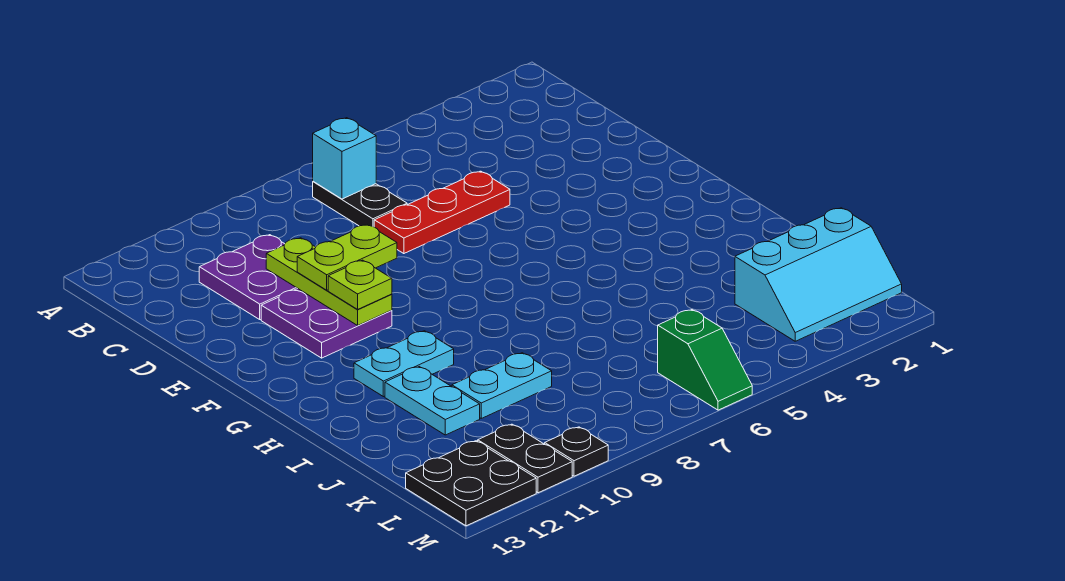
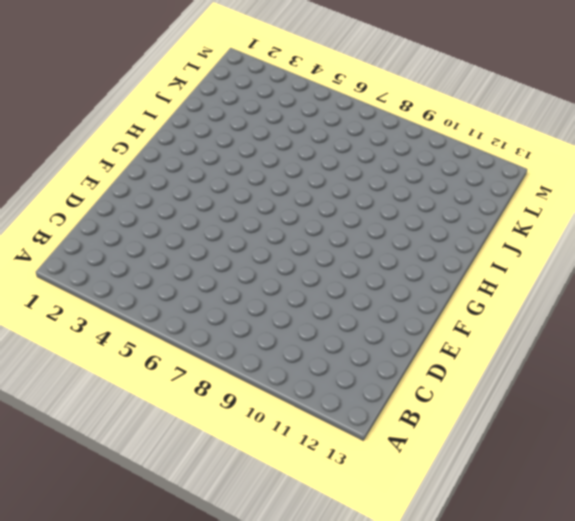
none -> black 1x2 plate [313,181,407,227]
none -> purple 2x2 plate [199,235,298,320]
none -> red 1x3 plate [374,171,510,254]

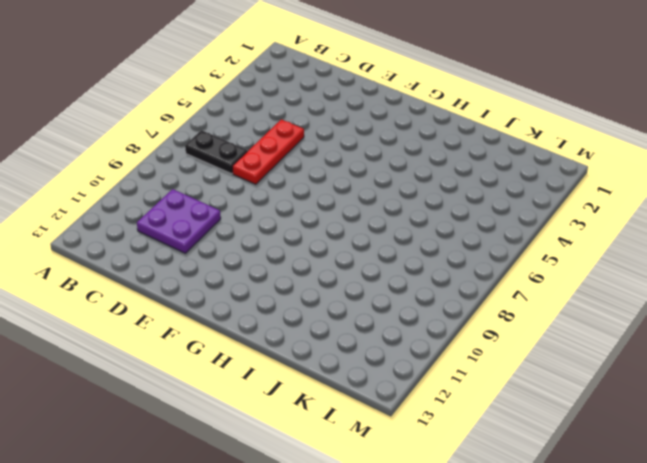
none -> purple 2x2 plate [261,289,392,358]
none -> cyan 1x2 plate [354,331,454,397]
none -> cyan 1x2 plate [385,367,480,435]

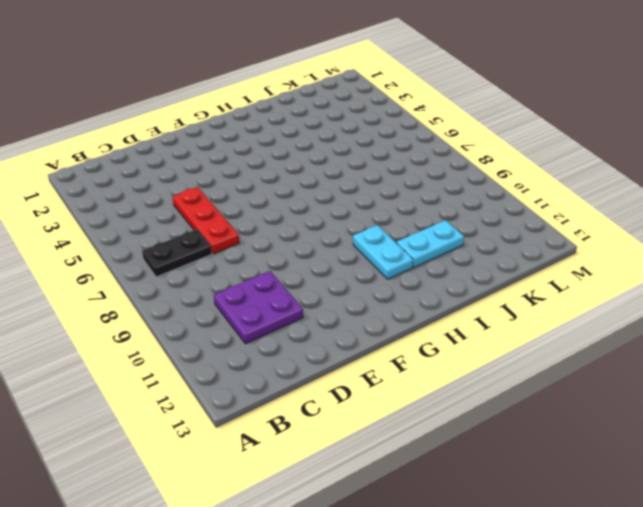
none -> purple 2x2 plate [261,289,392,358]
none -> cyan 1x2 plate [452,353,552,418]
none -> cyan 2x3 slope [735,208,902,341]

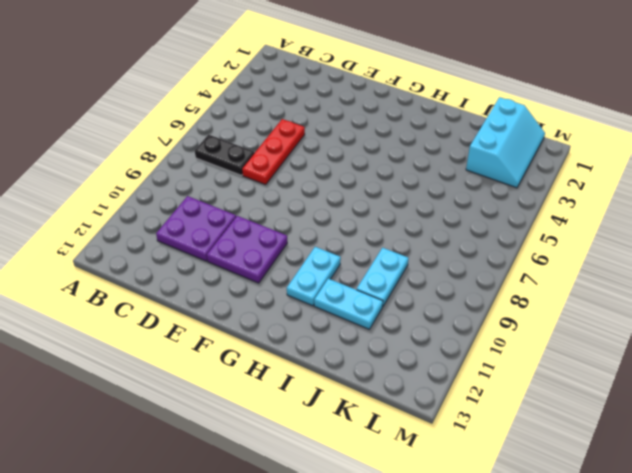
none -> green 1x2 slope [658,310,752,410]
none -> black 1x2 plate [478,424,572,493]
none -> black 2x2 plate [406,441,536,526]

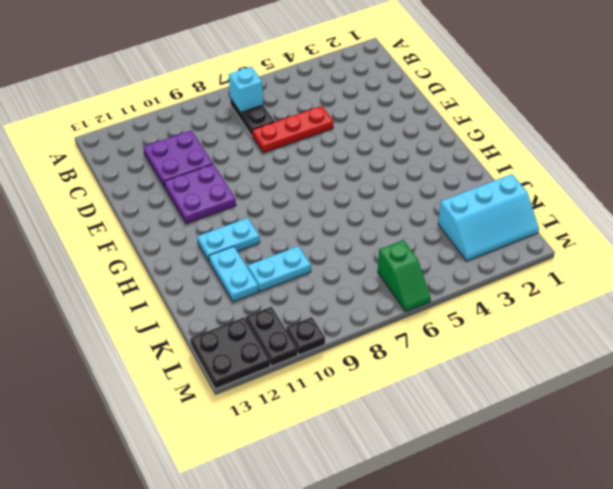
none -> lime 1x3 plate [266,238,392,325]
none -> lime 1x2 plate [297,224,397,290]
none -> lime 1x1 plate [328,260,392,309]

